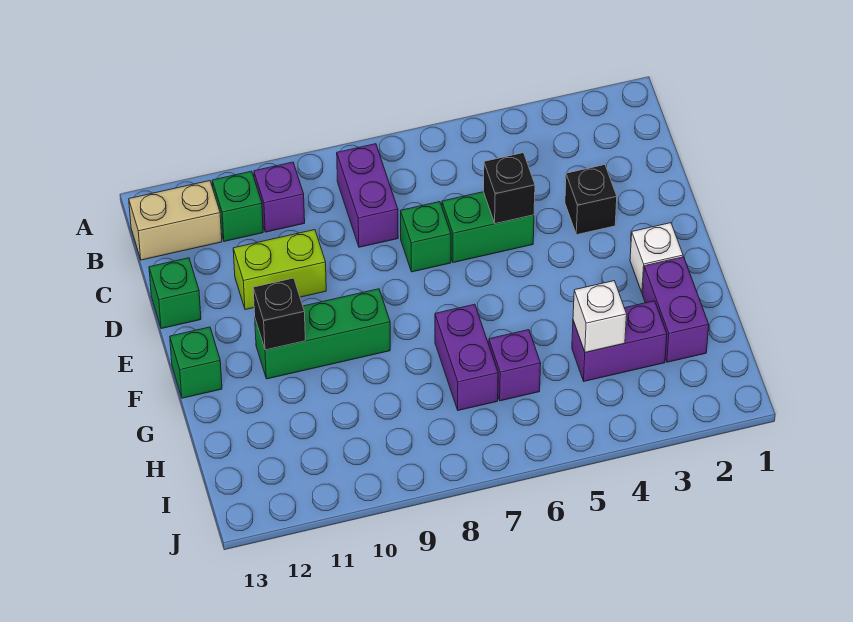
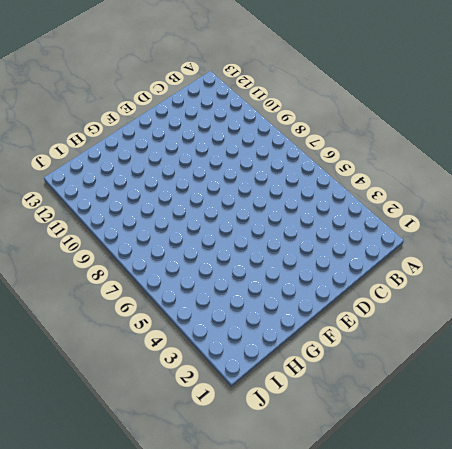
none -> purple 1x2 brick [337,144,398,247]
none -> purple 1x1 brick [254,162,305,232]
none -> green 1x1 brick [212,171,263,241]

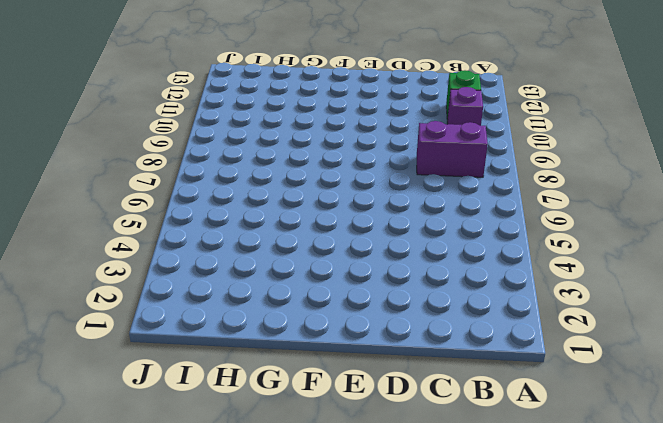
none -> tan 1x2 brick [129,181,222,260]
none -> black 1x1 brick [565,165,617,235]
none -> green 1x2 brick [442,192,534,263]

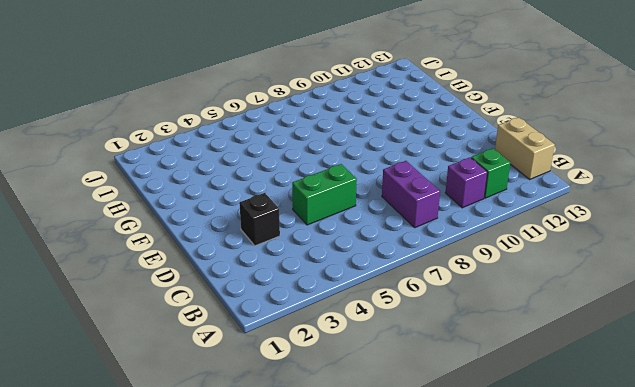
tan 1x2 brick [495,117,555,179] -> tan 1x2 brick turned to [129,181,222,260]
none -> green 1x1 brick [401,202,451,272]
none -> lime 1x2 brick [233,230,326,310]
none -> green 1x1 brick [149,258,201,329]

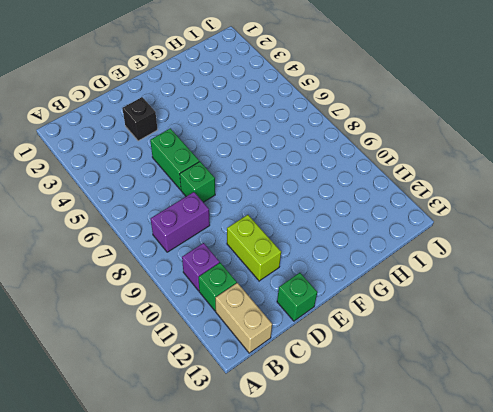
none -> white 1x1 brick [630,223,683,293]
none -> green 1x3 brick [255,289,390,379]
none -> green 1x1 brick [170,327,222,398]

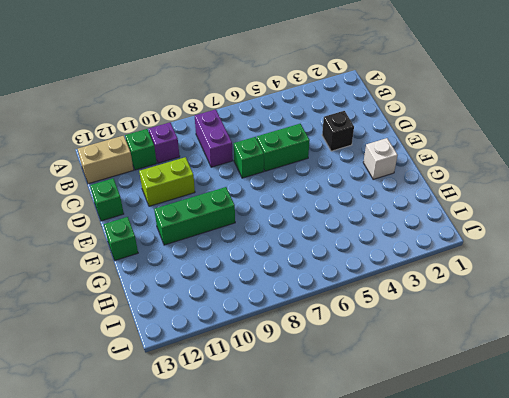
none -> purple 1x2 brick [642,257,709,362]
none -> purple 1x2 brick [435,304,498,410]
none -> purple 1x2 brick [572,301,667,381]

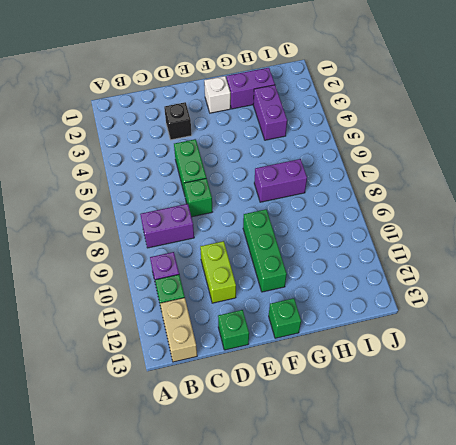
none -> purple 1x1 brick [489,330,541,401]
none -> black 1x1 brick [483,153,535,224]
none -> black 1x1 brick [253,278,305,350]

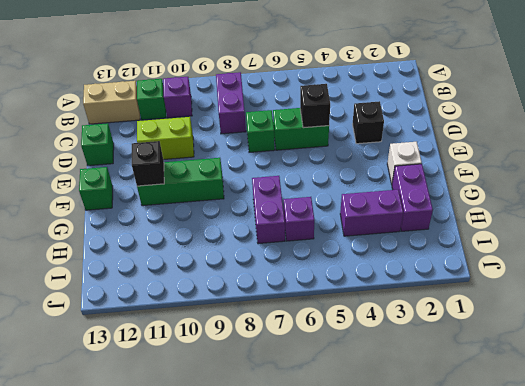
none -> white 1x1 brick [573,281,627,352]

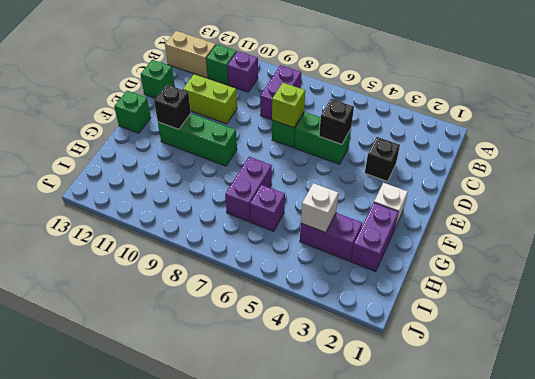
lime 1x1 brick [272,83,305,128] -> none

